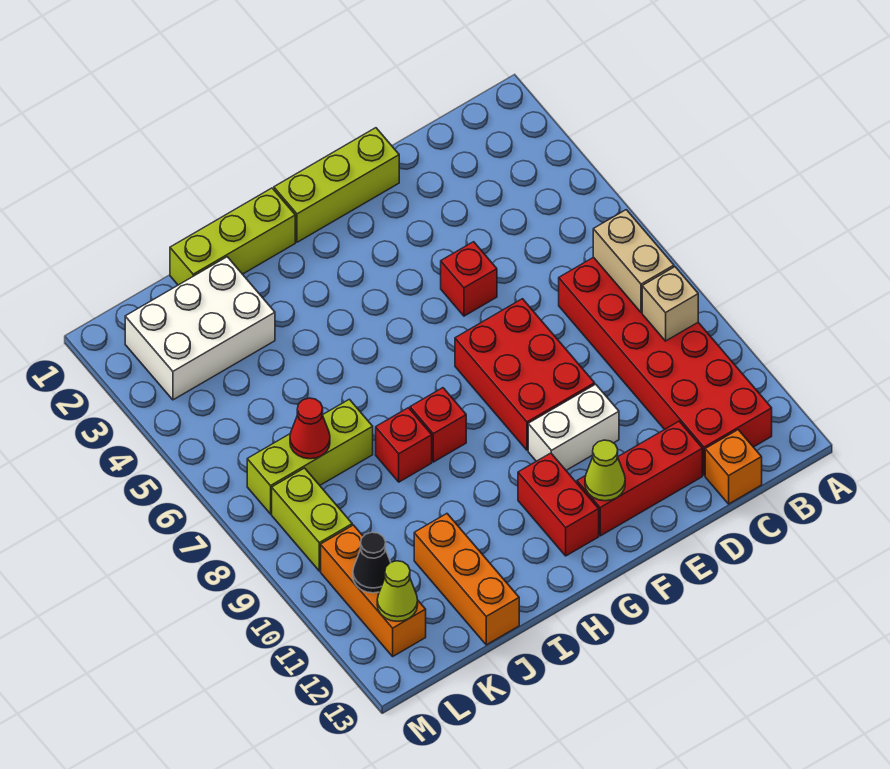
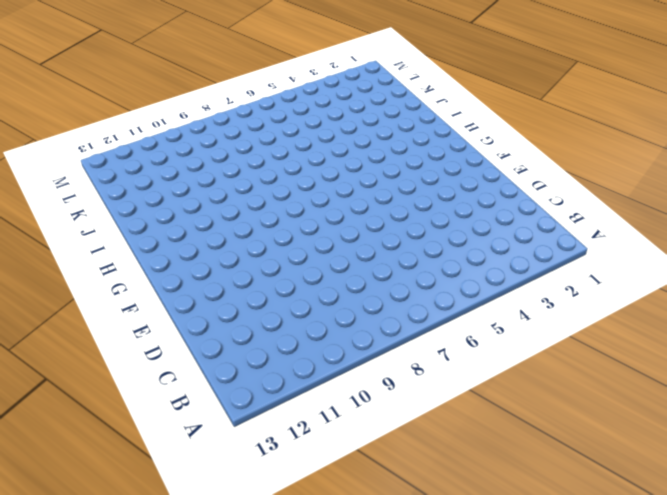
none -> red 2x6 brick [559,257,772,476]
none -> orange 1x1 brick [705,430,762,504]
none -> red 1x3 brick [577,421,702,536]

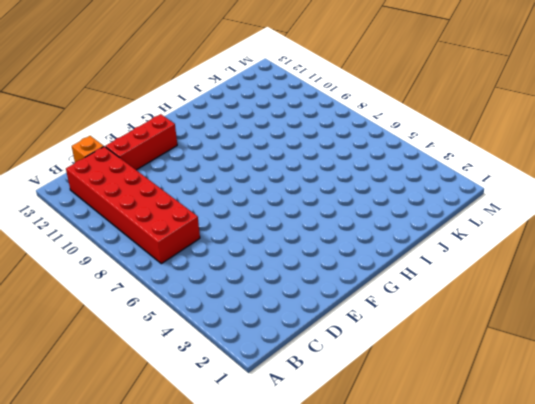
none -> lime 1x3 brick [274,128,399,242]
none -> red 1x1 brick [441,242,497,316]
none -> red 2x3 brick [455,299,595,450]

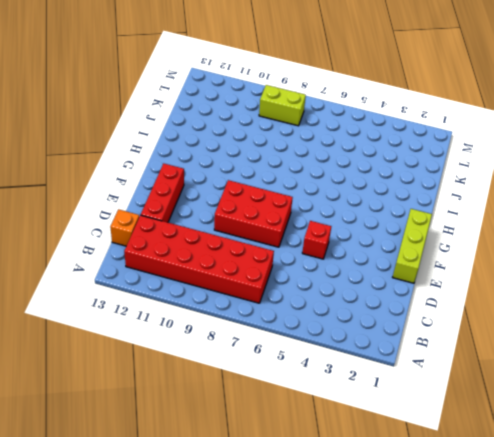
none -> white 1x2 brick [528,384,619,470]
none -> red 1x2 brick [518,453,599,556]
none -> lime 1x3 brick [170,188,295,285]

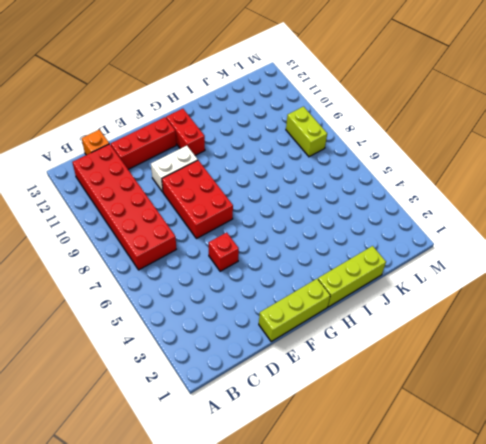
none -> red 1x1 brick [410,388,466,462]
none -> red 1x1 brick [376,408,432,482]
none -> white 2x3 brick [125,257,275,400]

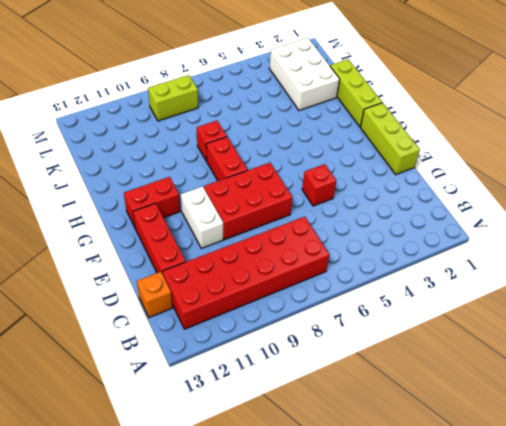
red 1x2 brick [206,137,248,181] -> red 1x1 brick [410,388,466,462]
none -> lime 1x3 brick [247,399,373,514]
none -> orange 1x3 brick [414,514,519,645]
none -> orange 1x3 brick [321,525,426,656]

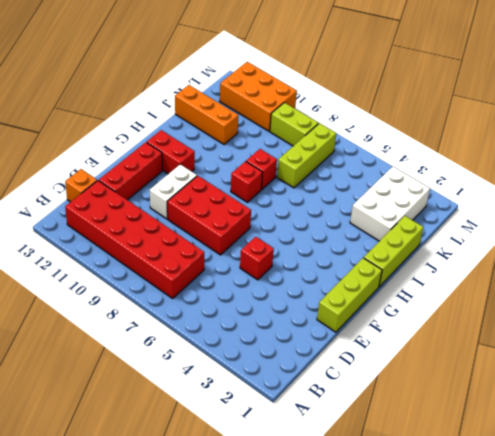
orange 2x3 brick [220,62,297,131] -> orange 1x3 brick [321,525,426,656]
none -> tan 1x2 brick [593,210,674,313]
none -> tan 1x1 brick [642,267,698,341]
none -> lime 1x1 cone [585,440,625,501]

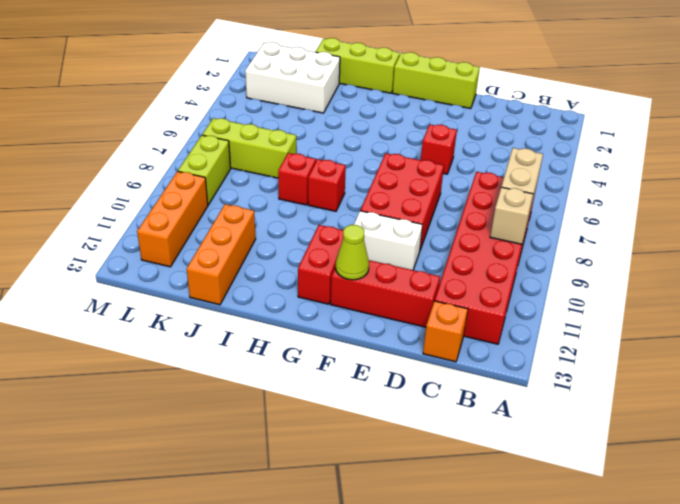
none -> red 1x1 cone [290,398,330,459]
none -> black 1x1 cone [353,532,391,593]
none -> lime 1x1 cone [377,561,418,621]

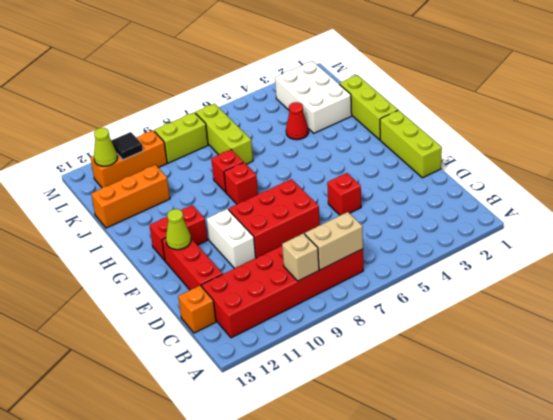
red 1x1 cone [286,102,309,140] -> red 1x1 cone moved to [290,398,330,459]
black 1x1 tile [111,132,143,160] -> black 1x1 cone [353,532,391,593]

